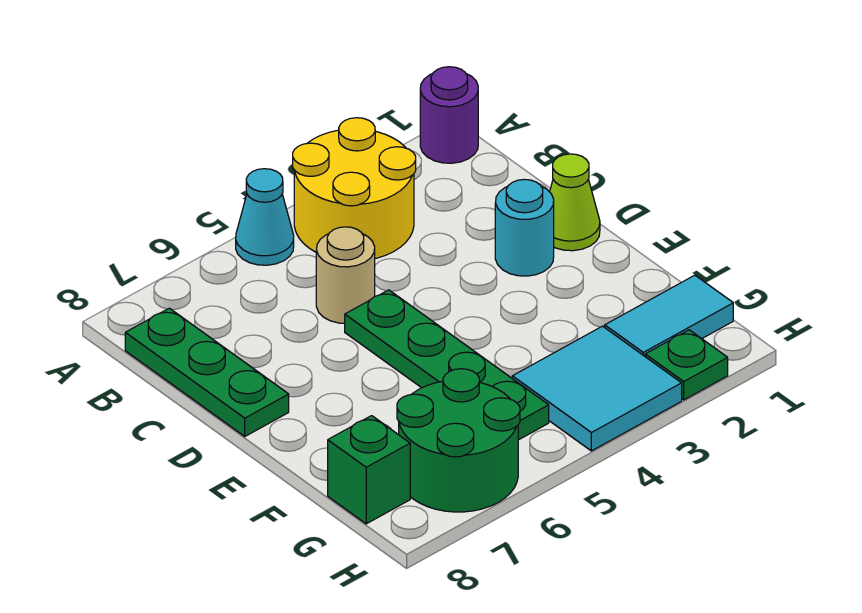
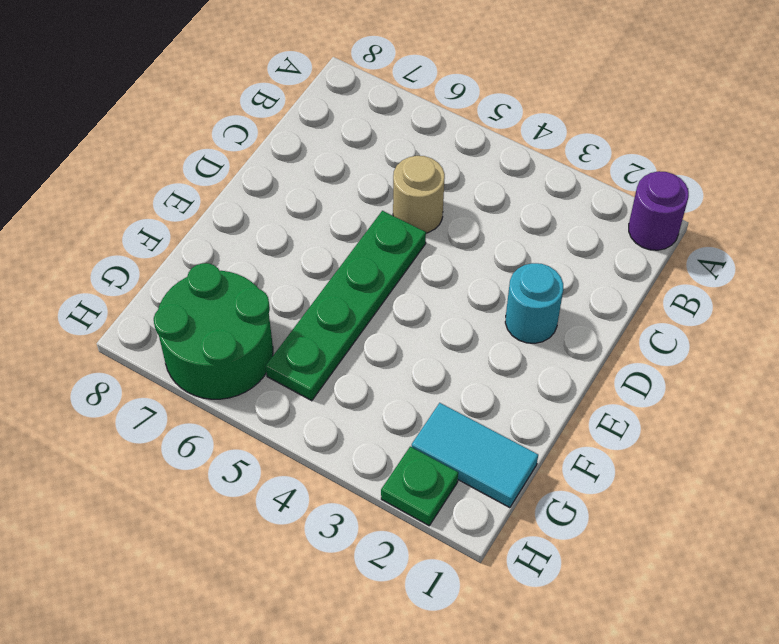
none -> yellow 2x2 round brick [293,118,416,258]
none -> cyan 1x1 cone [236,169,294,265]
none -> green 1x3 plate [125,308,289,436]

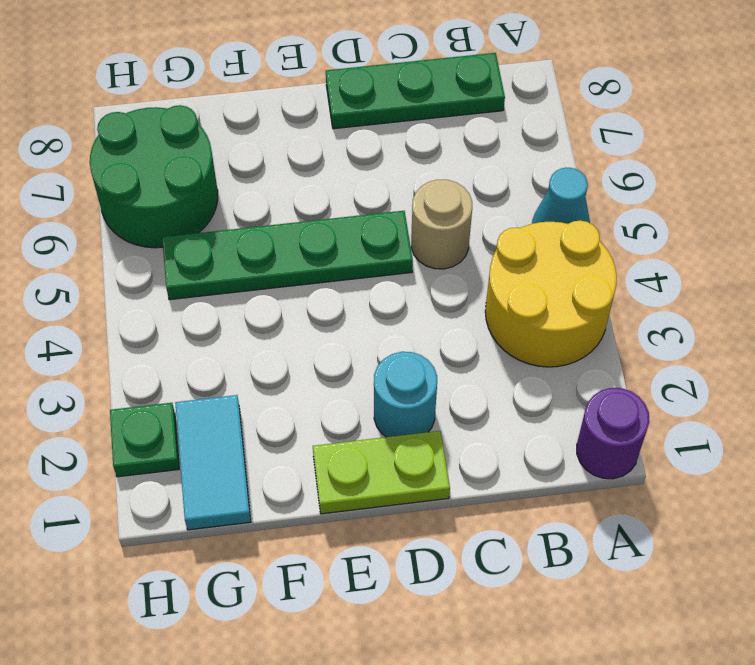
lime 1x2 plate [313,431,450,514] -> lime 1x1 cone [550,154,600,251]
none -> cyan 2x2 tile [512,326,682,451]
none -> green 1x1 brick [328,416,410,524]

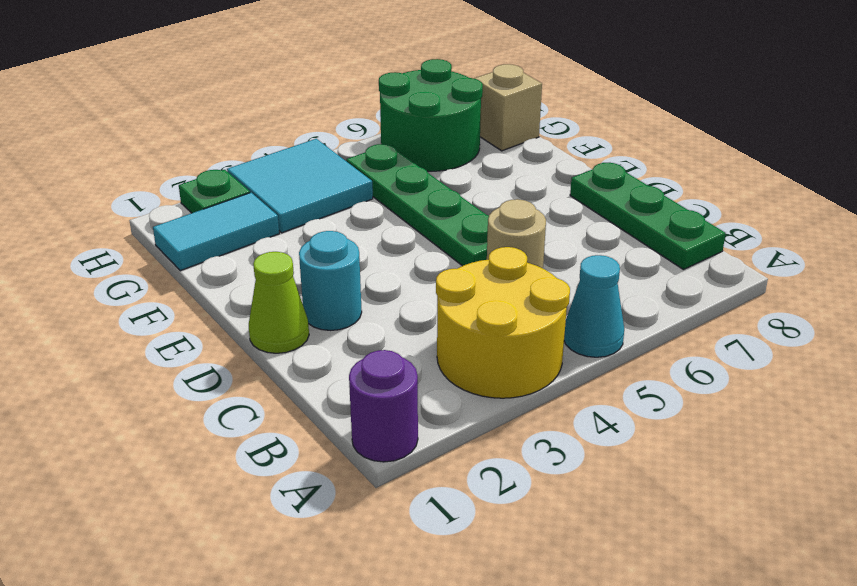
tan 1x1 brick [474,64,542,151] -> green 1x1 brick [328,416,410,524]

